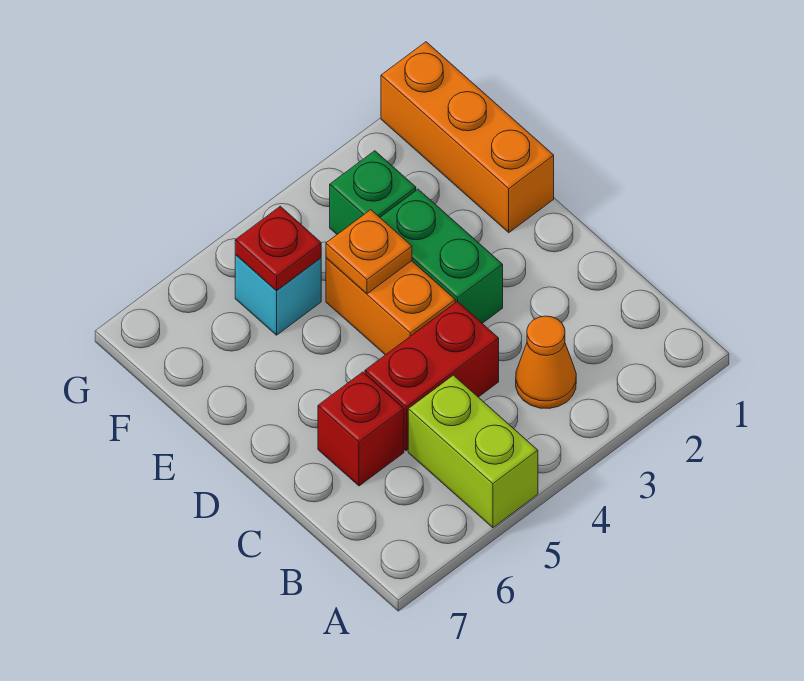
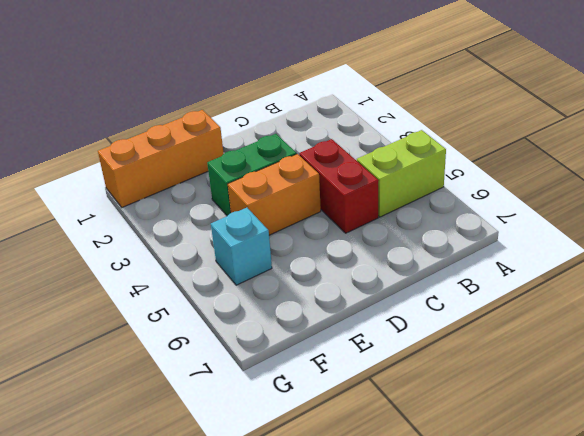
none -> orange 1x1 cone [516,316,576,408]
none -> red 1x1 brick [318,372,404,486]

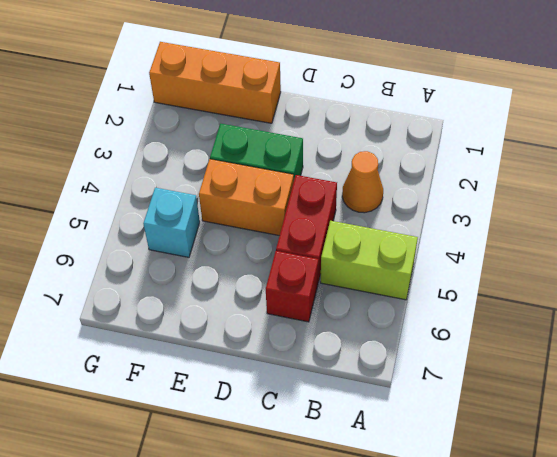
none -> green 1x1 brick [330,151,416,234]
none -> orange 1x1 plate [326,210,412,294]

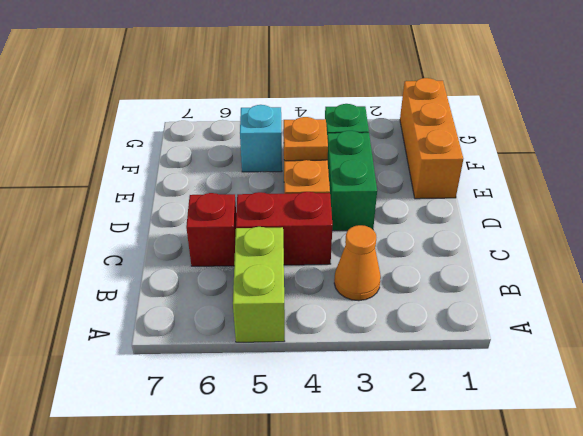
none -> red 1x1 plate [235,206,321,291]

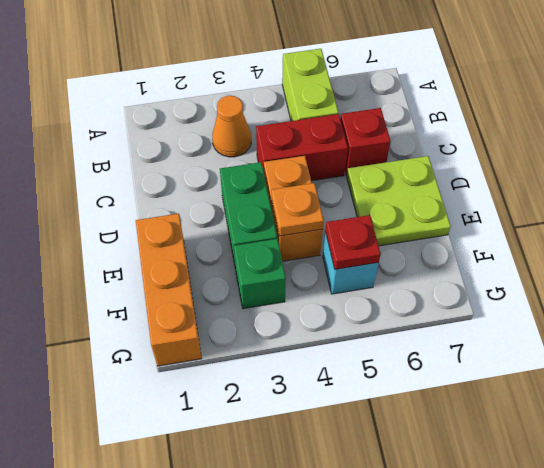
lime 2x2 plate [347,156,451,246] -> none

